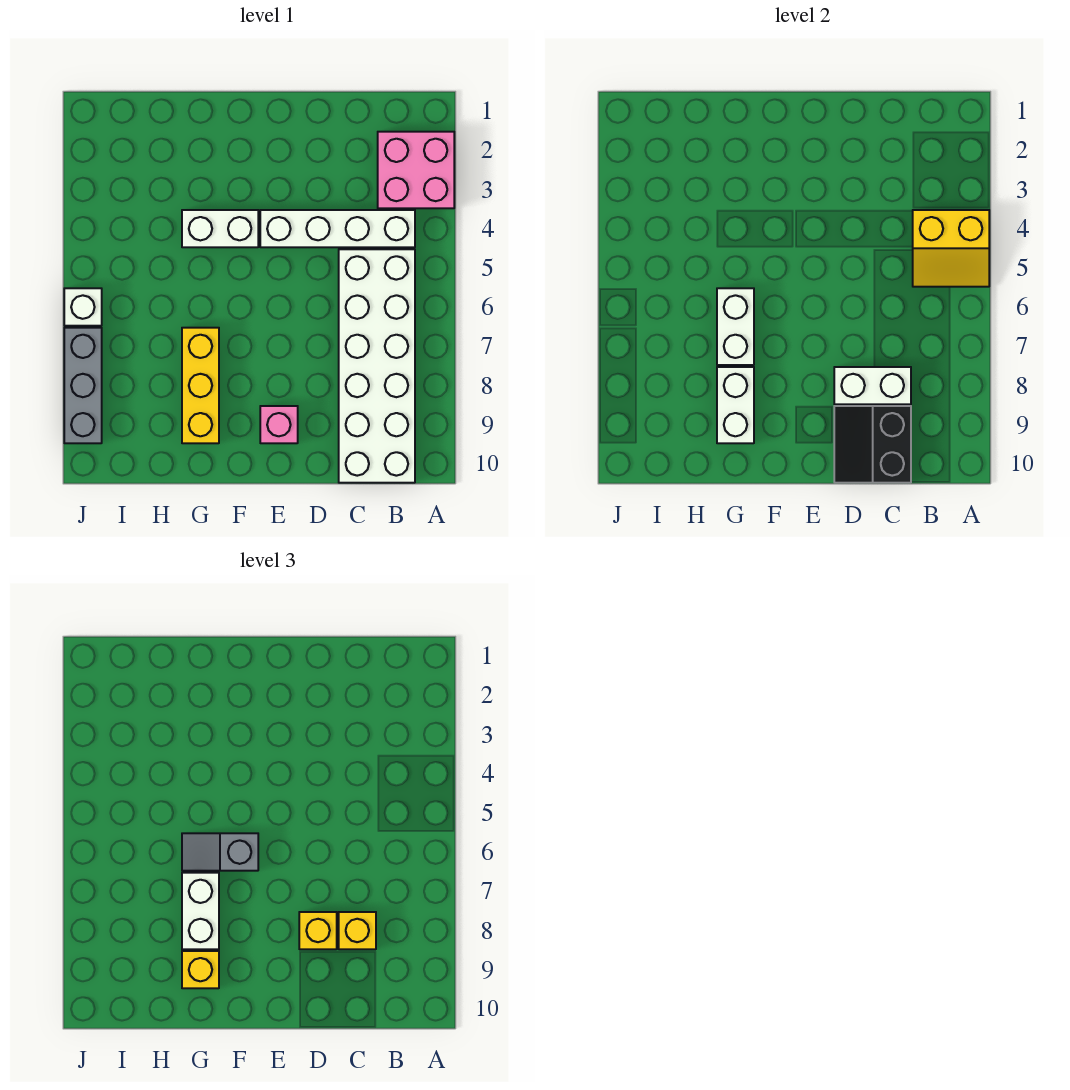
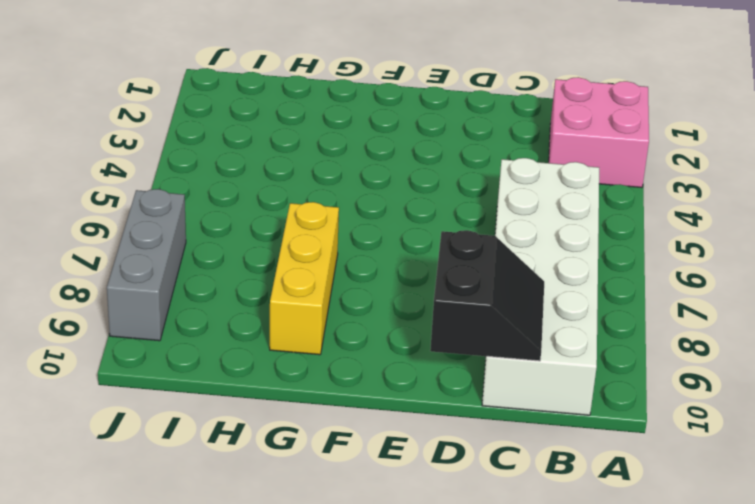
black 2x2 slope [430,230,544,361] -> black 2x2 slope turned to [834,406,911,483]
none -> white 1x4 brick [260,210,415,247]
none -> pink 1x1 brick [260,406,298,443]
none -> white 1x2 brick [182,210,258,247]

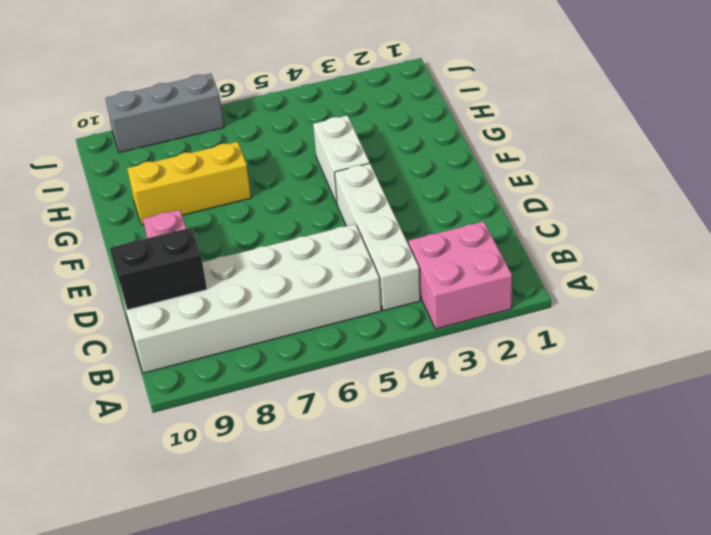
none -> white 1x1 brick [64,288,102,326]
none -> yellow 2x2 slope [913,210,989,287]
none -> white 1x2 brick [834,367,911,404]

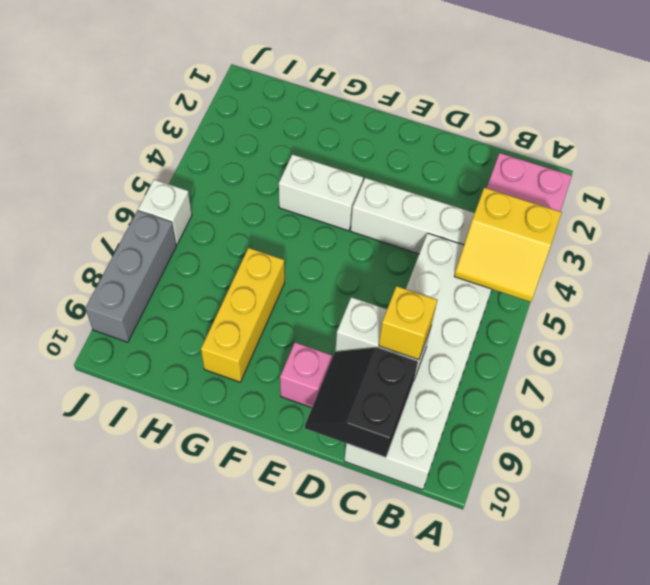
none -> white 1x2 brick [717,288,754,365]
none -> white 1x2 brick [717,367,754,443]
none -> yellow 1x1 brick [299,912,337,949]

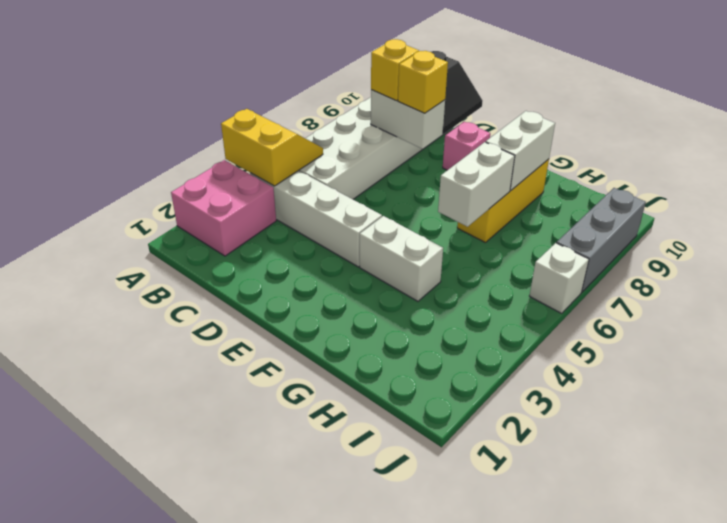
none -> grey 1x2 slope [182,833,258,871]
none -> white 1x2 brick [182,873,219,949]
none -> yellow 1x1 brick [182,951,219,988]

